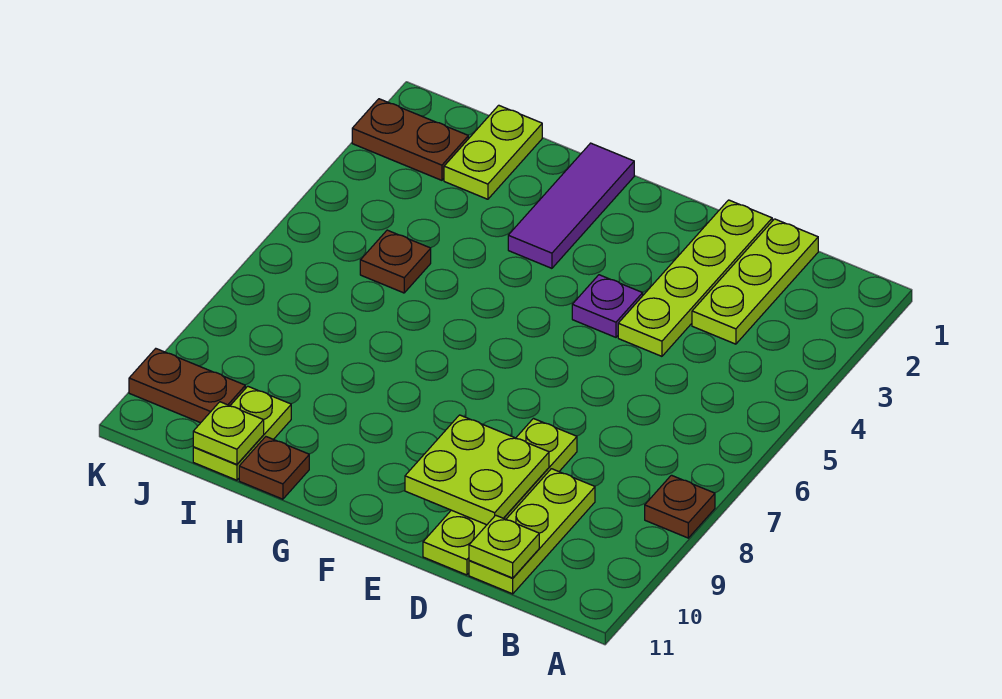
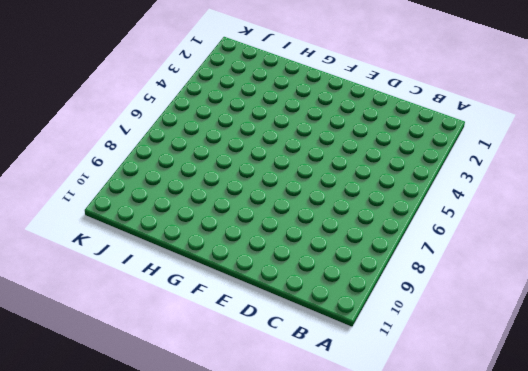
none -> brown 1x1 plate [645,475,715,538]
none -> lime 1x3 plate [692,219,818,344]
none -> lime 1x3 plate [469,469,595,594]

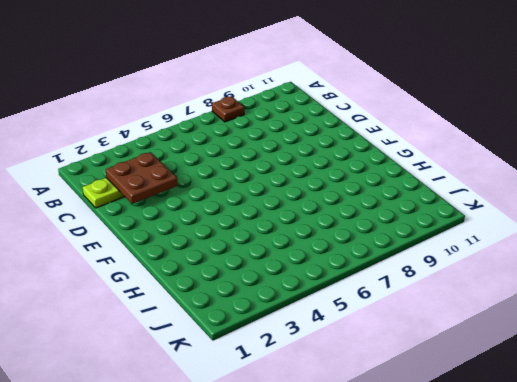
brown 2x2 plate [106,152,178,204] -> none
none -> lime 1x3 plate [469,469,595,594]
none -> lime 1x4 plate [618,200,772,356]
none -> lime 1x4 plate [423,419,577,575]

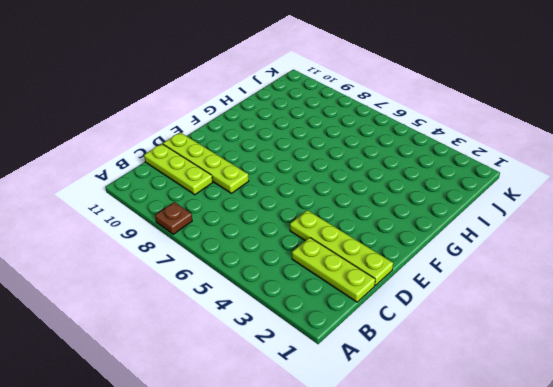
none -> purple 1x1 plate [572,275,643,337]
none -> purple 1x3 tile [508,143,634,268]
none -> brown 1x1 plate [239,437,309,499]

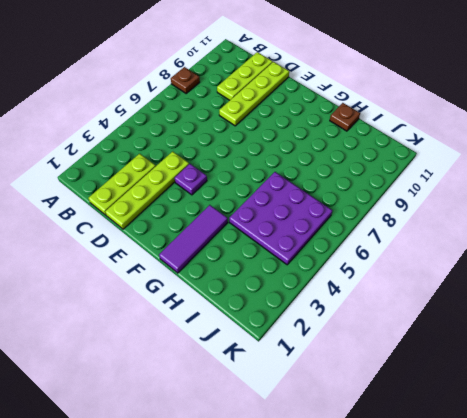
purple 3x3 plate [229,172,332,265] -> brown 1x1 plate [360,230,431,293]
none -> lime 1x2 plate [444,105,542,199]
none -> lime 1x2 plate [193,386,291,480]
none -> brown 1x2 plate [352,99,468,180]

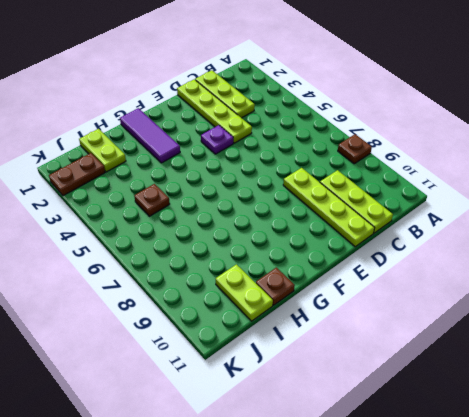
none -> brown 1x2 plate [129,349,245,423]
none -> lime 1x1 plate [469,515,539,578]
none -> lime 2x2 plate [405,415,549,525]

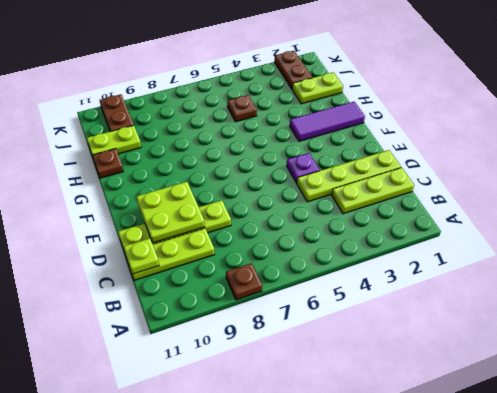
none -> lime 1x1 plate [193,402,264,464]

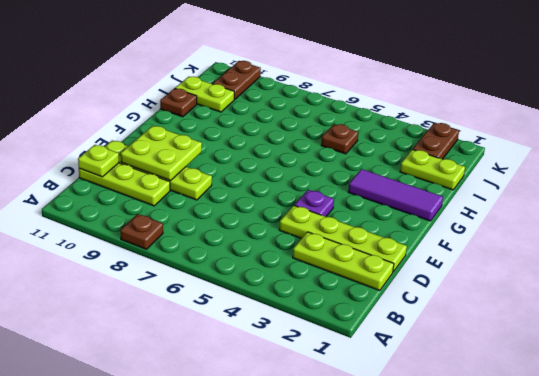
none -> lime 1x1 plate [193,402,264,464]

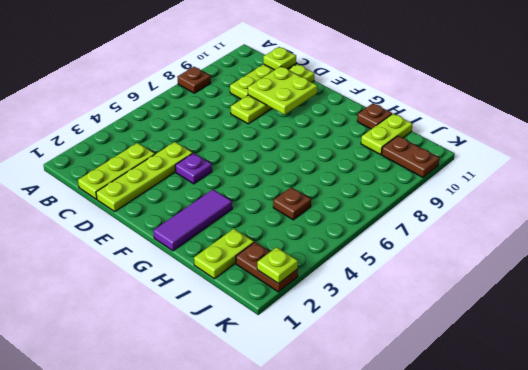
lime 1x1 plate [257,247,298,284] -> lime 1x1 plate moved to [193,402,264,464]

